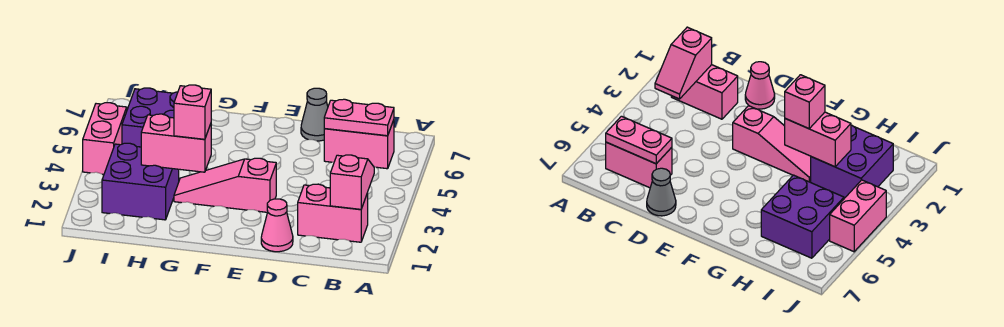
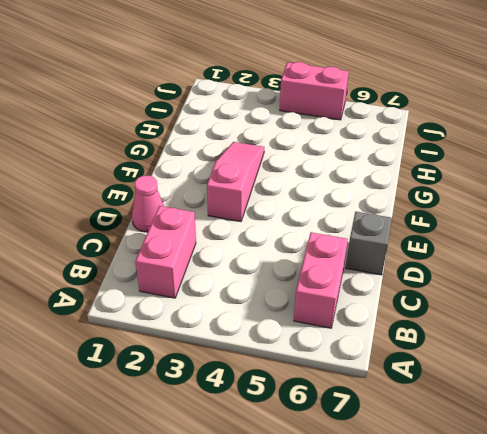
grey 1x1 brick [346,212,392,275] -> grey 1x1 cone [301,88,328,141]
none -> purple 2x2 brick [102,143,179,220]
none -> purple 2x2 brick [122,88,178,147]
none -> pink 1x2 slope [330,155,374,209]

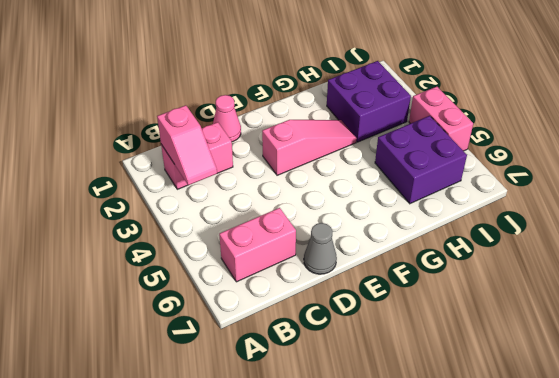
none -> pink 1x2 plate [324,99,394,136]
none -> pink 1x2 brick [141,114,211,172]
none -> pink 1x1 brick [174,85,211,139]

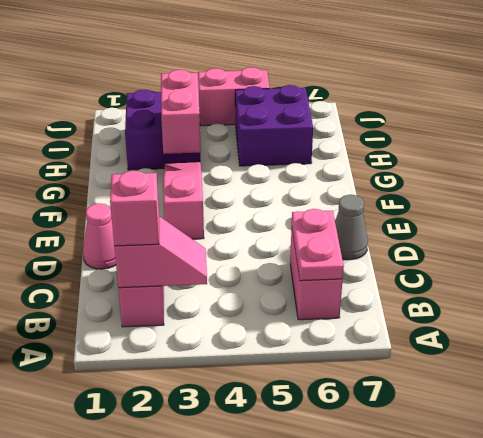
pink 1x1 brick [110,170,159,246] -> pink 1x1 brick moved to [174,85,211,139]

